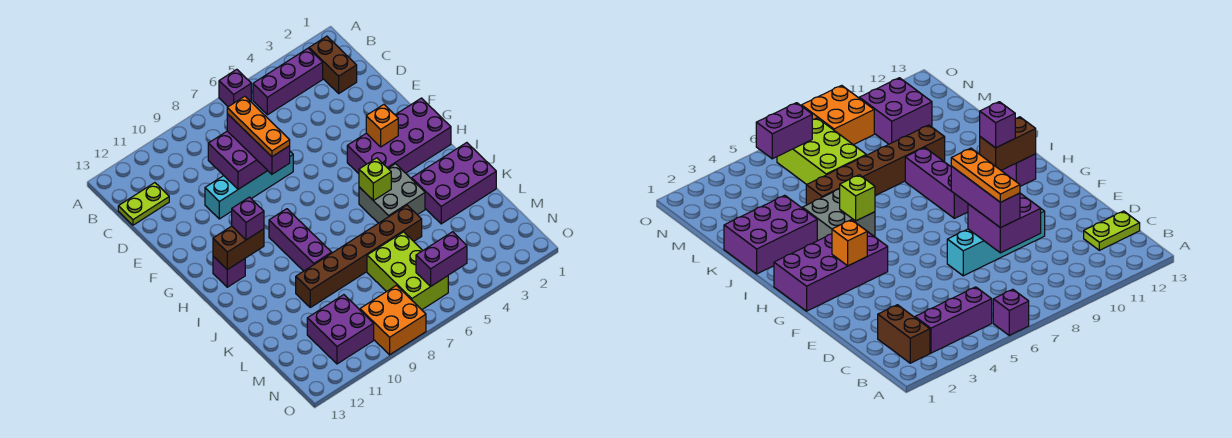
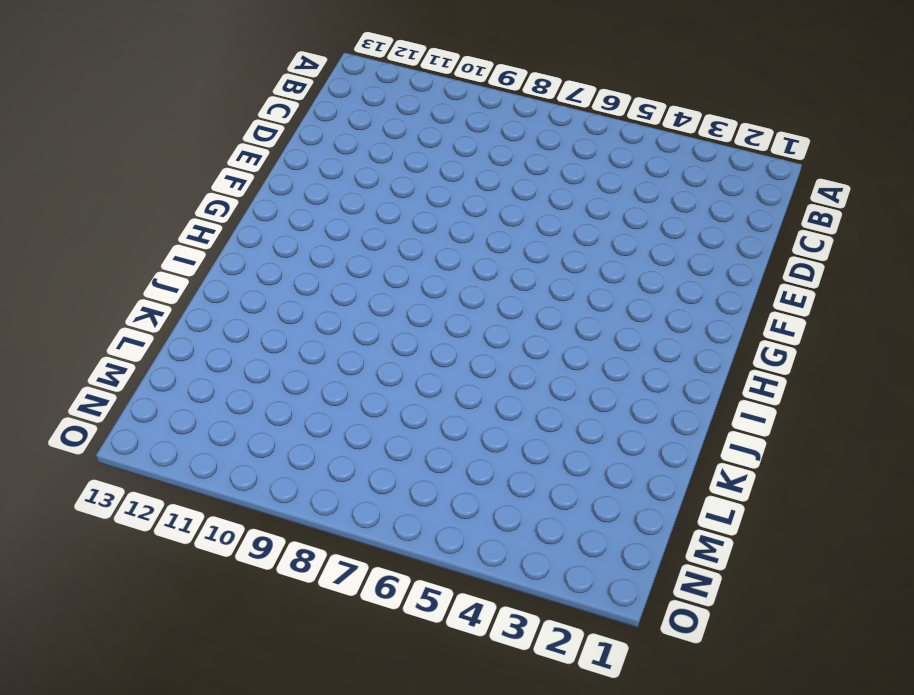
none -> purple 1x1 brick [219,69,251,107]
none -> brown 1x2 brick [309,36,357,93]
none -> purple 1x3 brick [253,48,323,115]

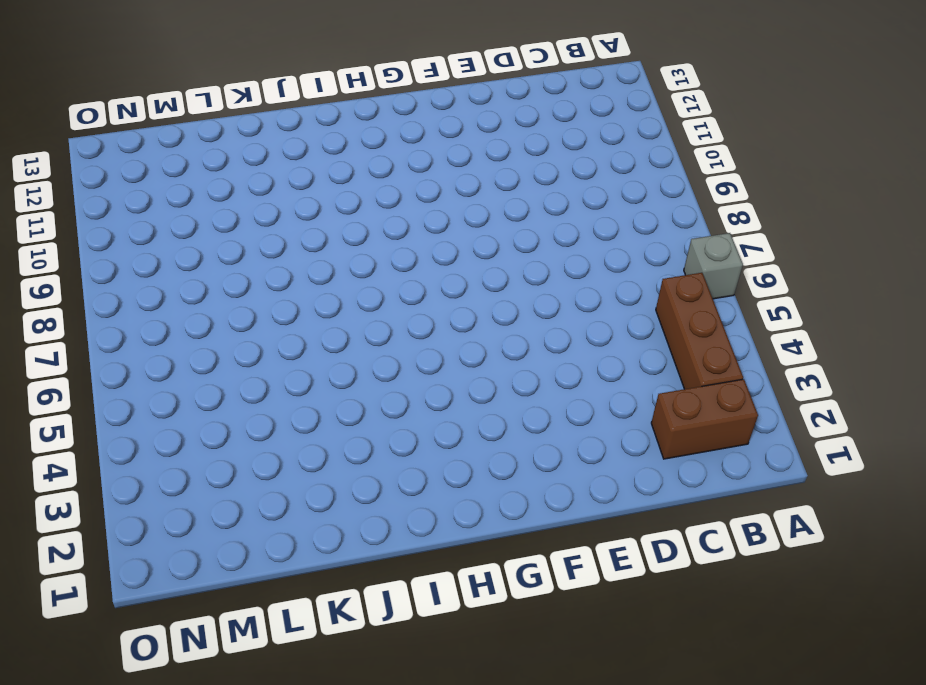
grey 1x1 brick [684,233,743,299] -> purple 1x1 brick [219,69,251,107]
brown 1x3 brick [656,273,743,389] -> purple 1x3 brick [253,48,323,115]
none -> lime 1x2 plate [118,183,169,225]
none -> cyan 1x4 brick [205,152,293,219]
none -> purple 2x4 brick [347,98,451,174]

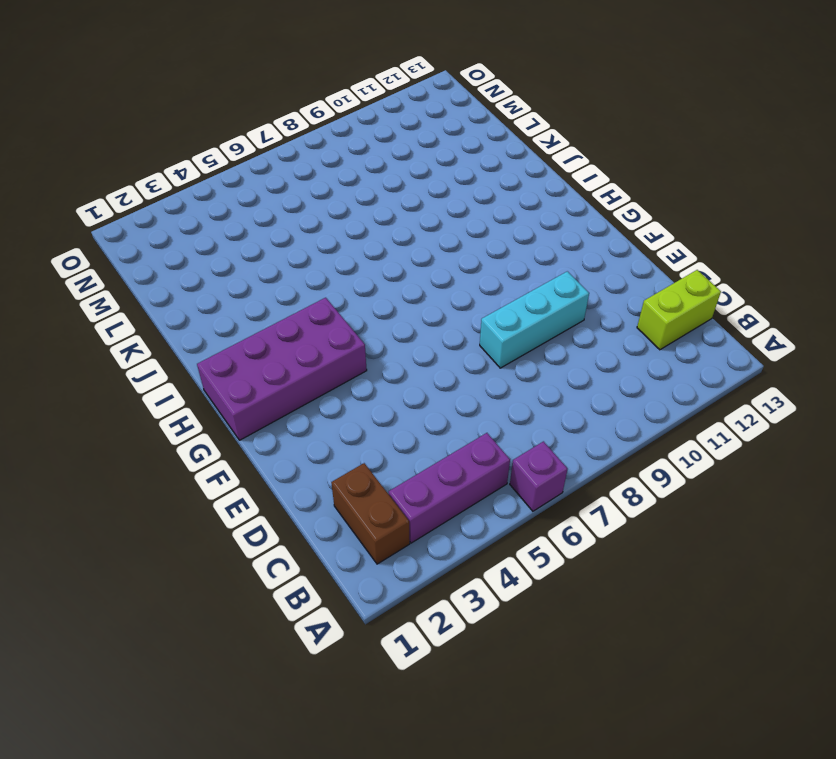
lime 1x2 brick [637,270,721,350] -> lime 1x2 plate [118,183,169,225]
cyan 1x3 brick [480,271,589,368] -> cyan 1x4 brick [205,152,293,219]
none -> purple 1x3 brick [269,209,332,271]
none -> purple 1x1 brick [213,256,245,287]
none -> grey 2x2 brick [359,164,425,223]

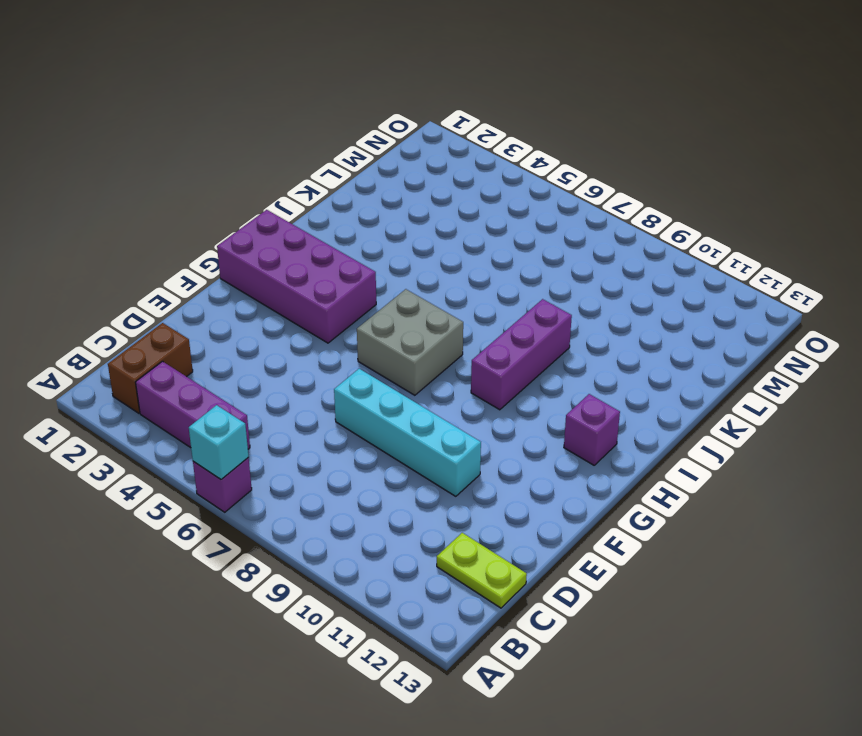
cyan 1x1 brick [189,405,249,480] -> none
grey 2x2 brick [357,289,463,395] -> grey 2x2 brick moved to [359,164,425,223]
none -> purple 2x3 brick [412,143,496,224]
none -> brown 1x6 brick [296,205,422,307]
none -> lime 2x3 brick [367,232,448,310]

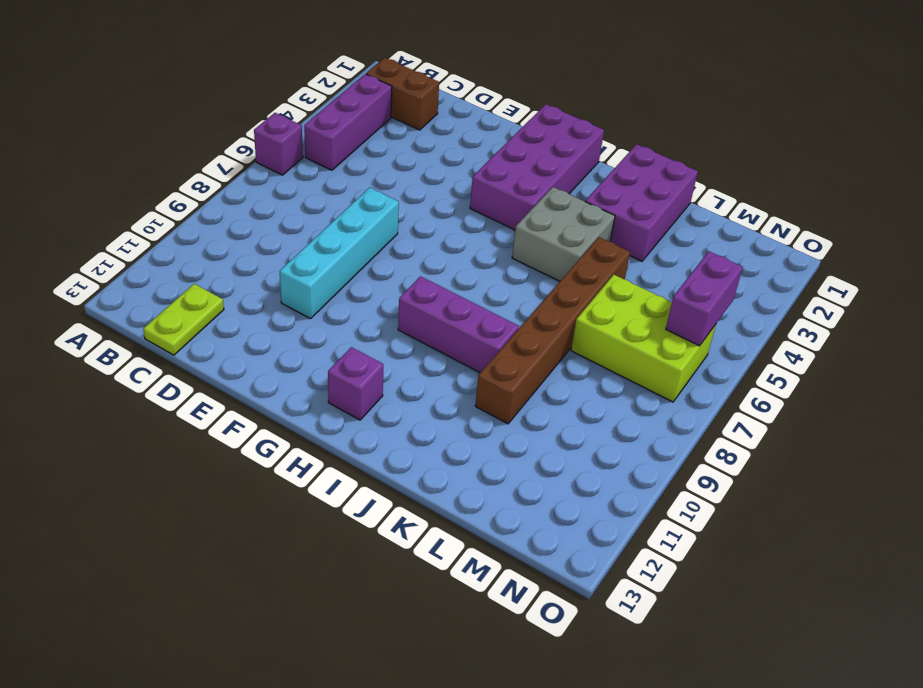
none -> purple 2x2 brick [307,295,374,364]
none -> orange 2x2 brick [360,285,426,355]
none -> purple 2x2 brick [208,131,268,189]

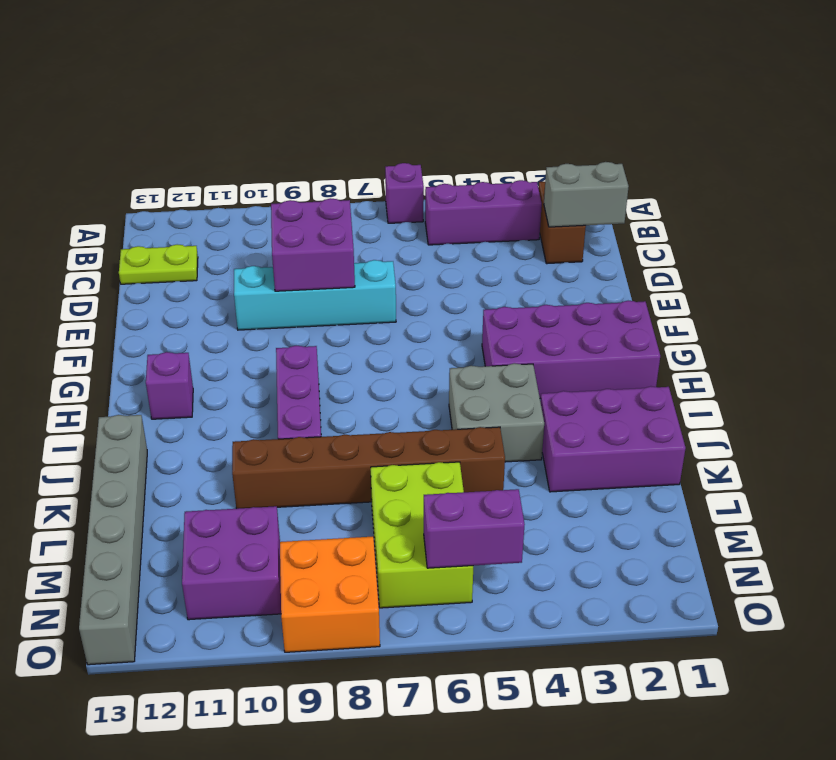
grey 1x2 brick [544,162,629,227] -> none
grey 1x6 brick [79,415,147,665] -> none
none -> orange 1x1 brick [366,105,398,147]
none -> brown 1x2 brick [213,226,264,270]
none -> lime 1x1 brick [359,158,391,201]

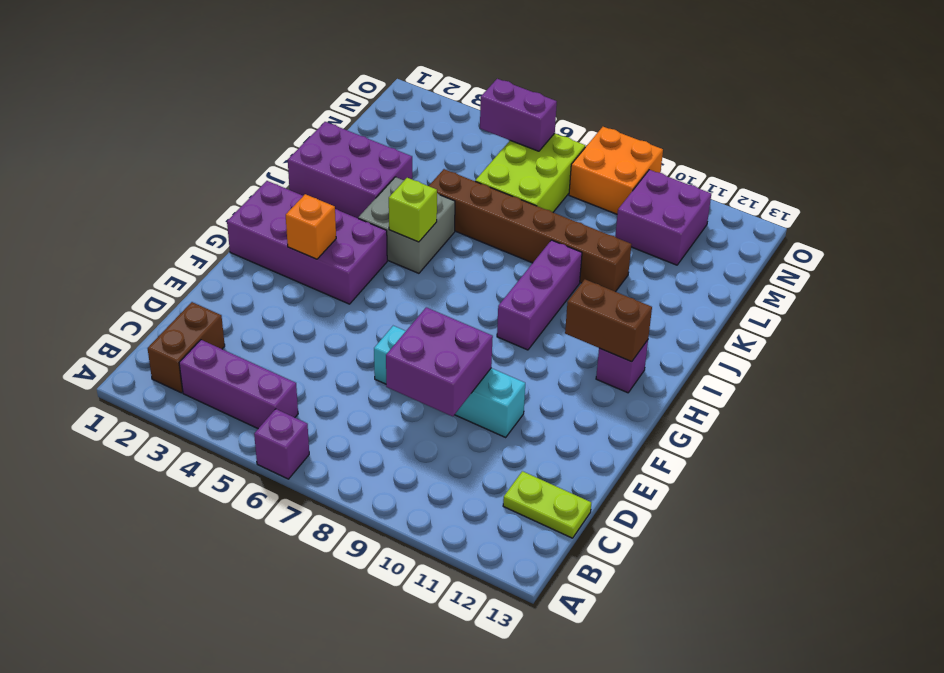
none -> purple 1x3 brick [227,114,290,174]
none -> purple 1x1 brick [232,197,264,240]
none -> orange 1x3 plate [227,96,290,157]

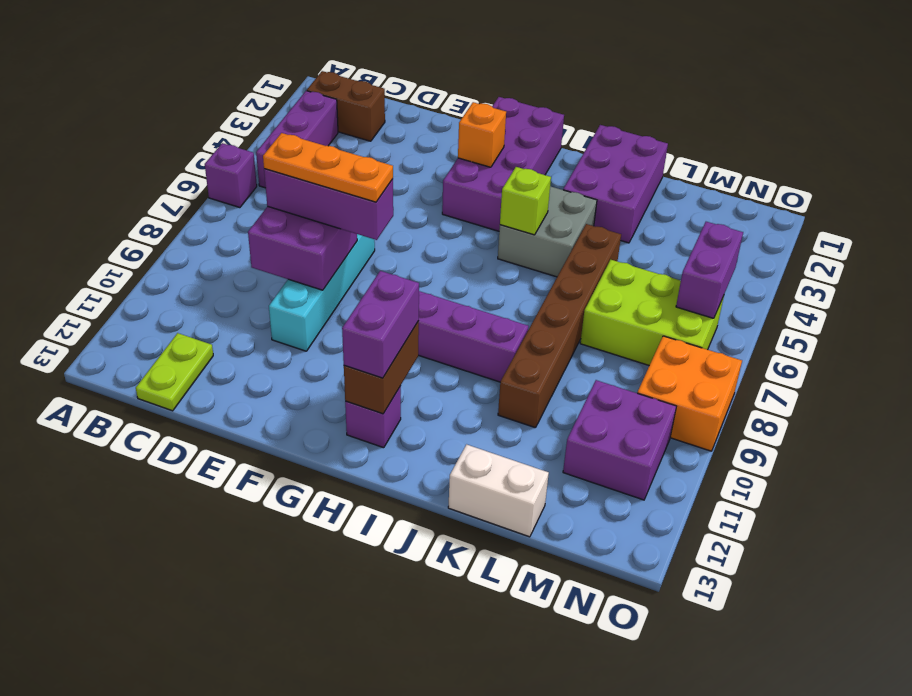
purple 1x2 brick [342,271,419,378] -> purple 1x1 brick [232,197,264,240]
white 1x2 brick [448,444,549,537] -> none

